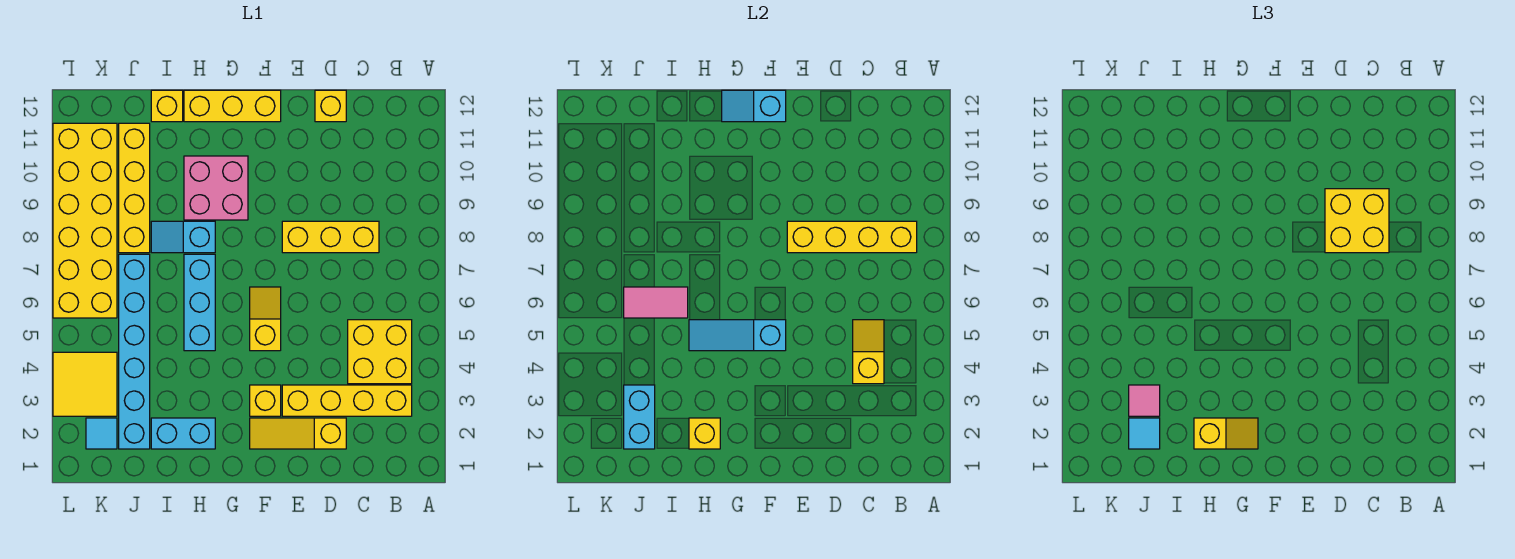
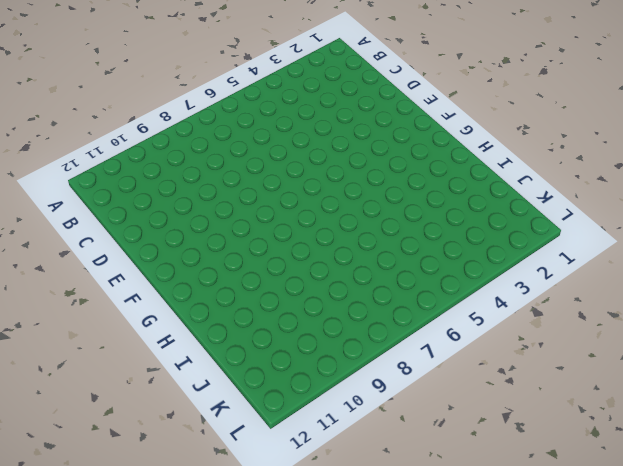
none -> yellow 1x4 brick [282,385,412,416]
none -> yellow 2x2 brick [348,320,412,384]
none -> yellow 1x3 brick [282,221,379,253]

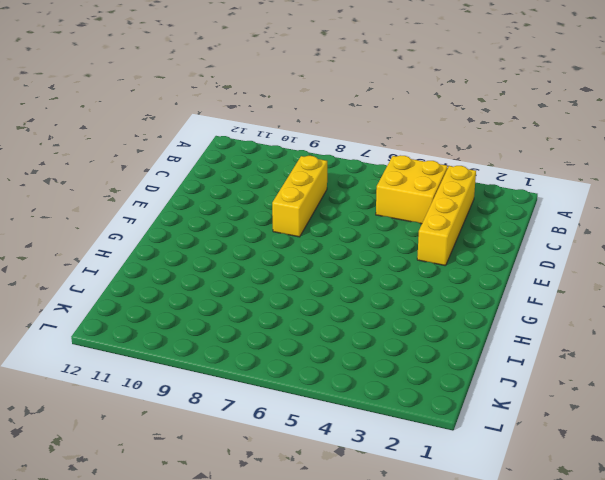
none -> yellow 1x3 slope [250,418,346,449]
none -> yellow 1x1 brick [315,90,346,122]
none -> yellow 1x1 brick [250,385,281,416]

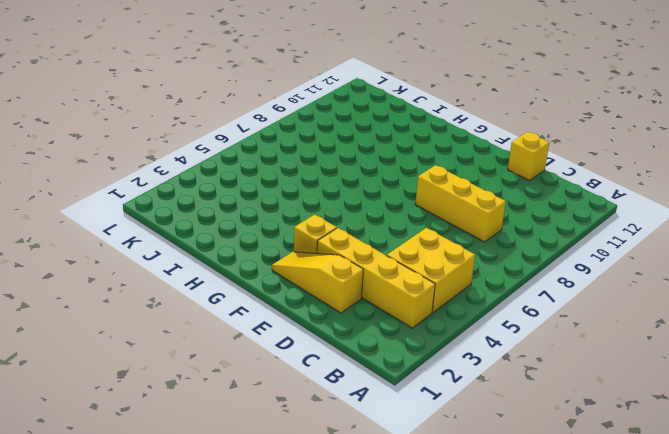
none -> yellow 1x2 slope [250,287,281,351]
none -> yellow 1x3 brick [184,90,281,122]
none -> pink 2x2 brick [184,156,248,220]

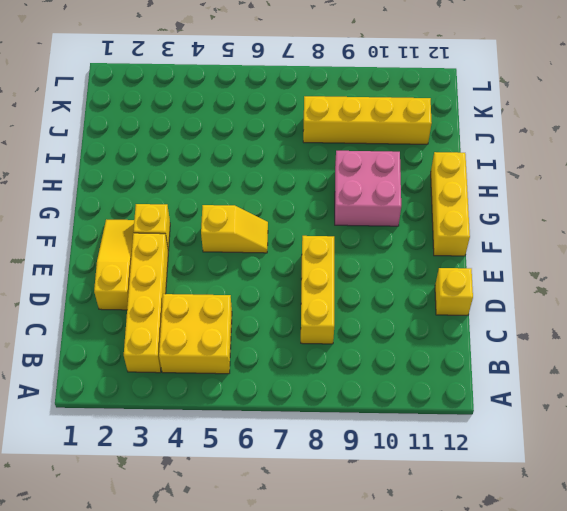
none -> cyan 1x2 brick [151,418,215,449]
none -> cyan 1x3 brick [184,254,215,351]
none -> cyan 1x2 slope [151,221,215,253]

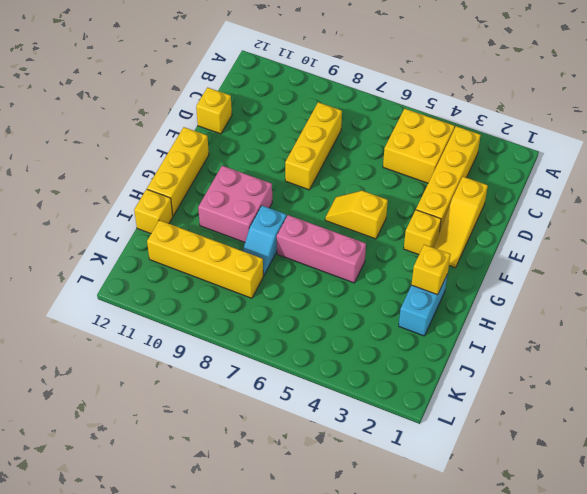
pink 1x3 brick [277,215,366,283] -> cyan 1x3 brick [184,254,215,351]
none -> cyan 1x6 brick [119,254,150,449]
none -> cyan 1x1 tile [86,418,117,449]
none -> yellow 2x2 tile [53,352,117,416]

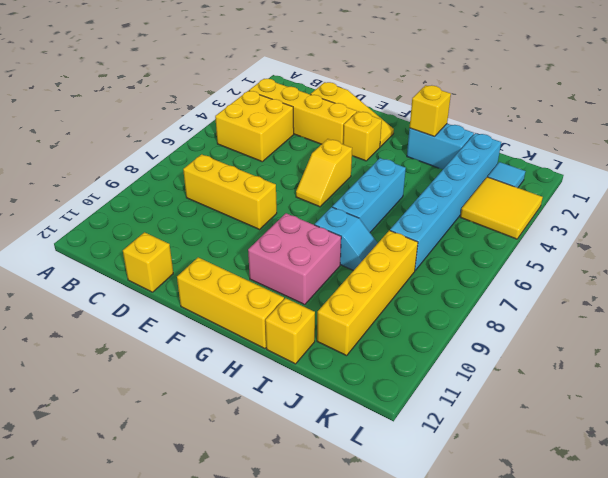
none -> yellow 2x6 brick [53,123,117,318]
none -> yellow 1x4 brick [787,221,917,253]
none -> yellow 1x2 slope [853,320,884,384]

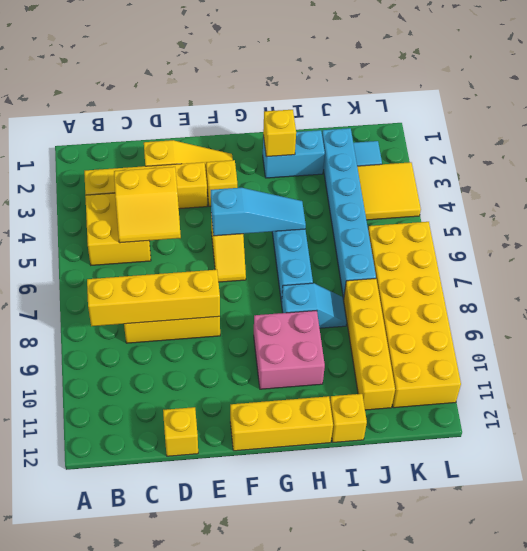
yellow 2x2 slope [114,167,181,243] -> yellow 1x2 slope [853,320,884,384]
none -> cyan 1x2 slope [722,90,786,122]
none -> pink 1x2 tile [624,287,688,318]
none -> cyan 1x2 brick [624,385,655,449]

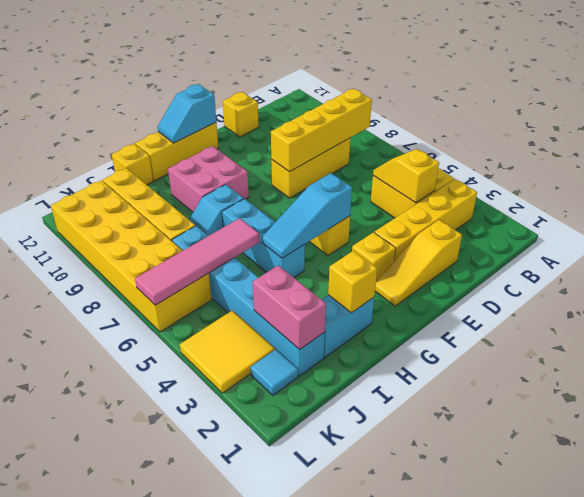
pink 1x4 tile [135,218,260,305] -> pink 1x2 tile [624,287,688,318]
pink 1x2 brick [253,265,326,350] -> cyan 1x2 brick [624,385,655,449]
none -> yellow 2x2 brick [1325,189,1389,253]
none -> yellow 1x2 slope [1194,418,1258,449]
none -> cyan 1x1 tile [1129,418,1160,449]

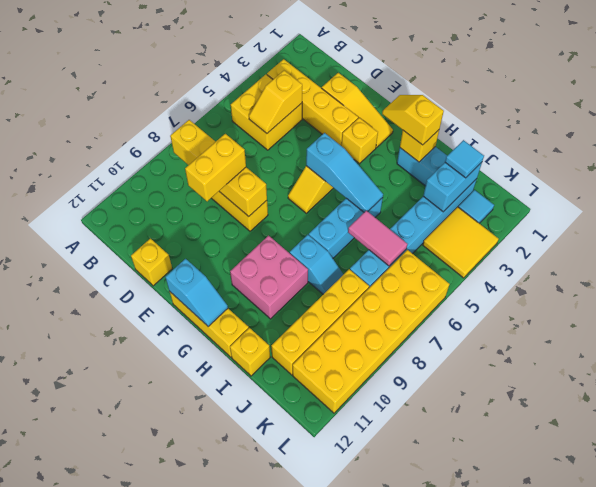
yellow 1x2 brick [185,134,246,201] -> yellow 2x2 brick [1325,189,1389,253]
none -> pink 1x1 tile [1129,385,1160,416]

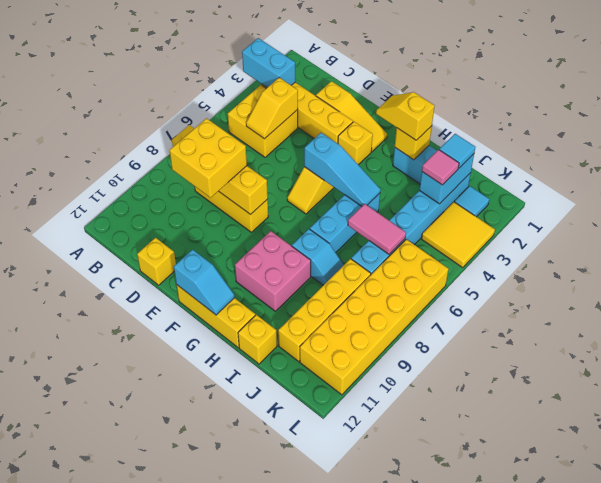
cyan 1x2 brick [242,38,295,87] -> none

